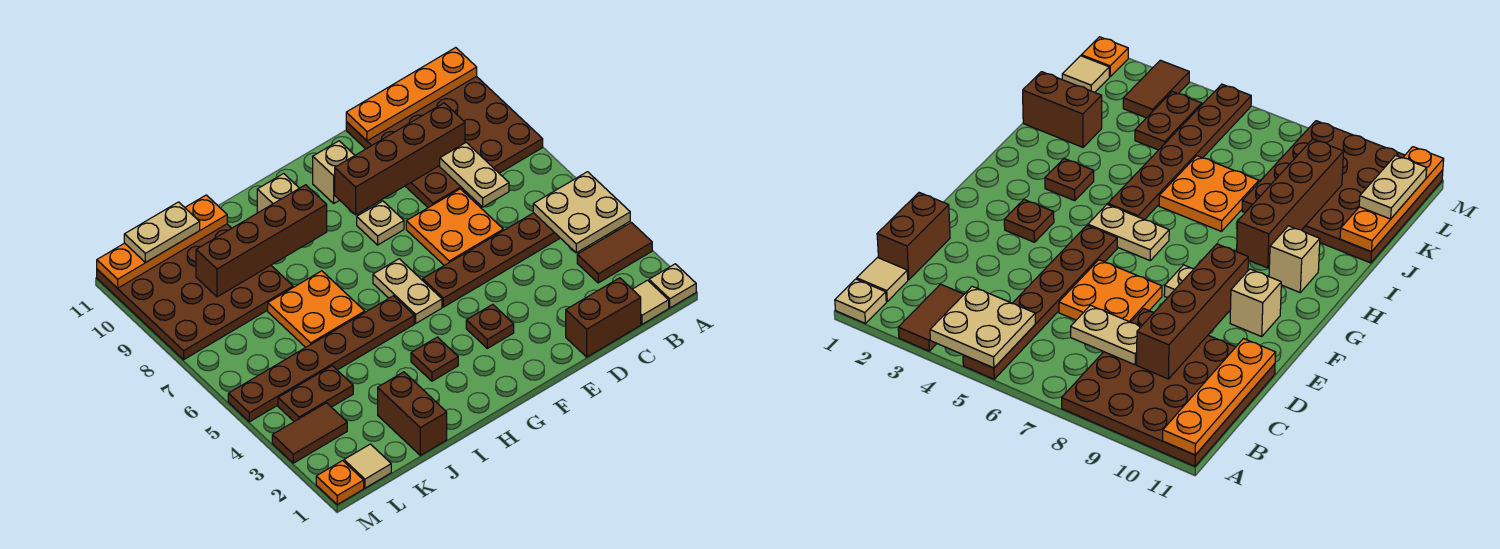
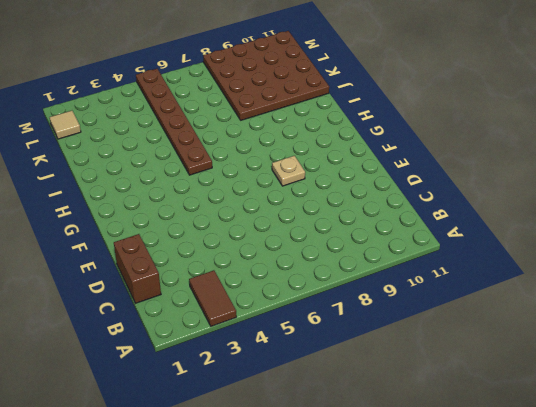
none -> tan 1x1 plate [649,264,696,308]
none -> brown 1x6 plate [423,213,560,307]
none -> brown 4x4 plate [346,76,543,208]

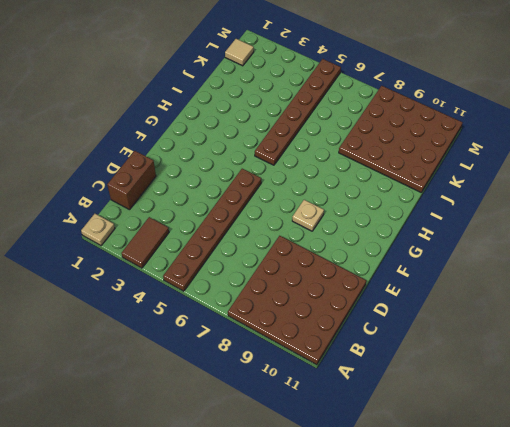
none -> tan 1x1 tile [632,280,669,324]
none -> orange 2x2 plate [406,189,503,266]
none -> brown 1x1 plate [466,304,514,348]

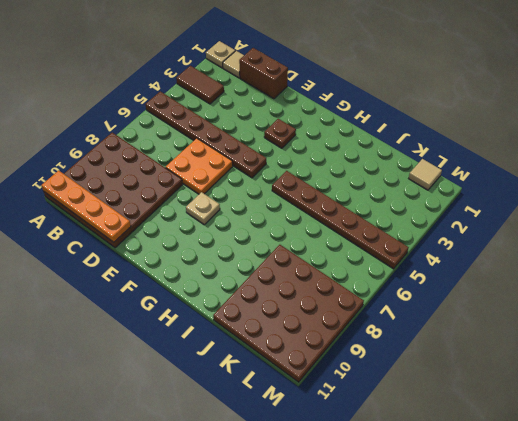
none -> tan 1x1 brick [313,141,355,203]
none -> tan 1x2 plate [373,259,442,323]
none -> brown 1x1 plate [411,337,458,381]

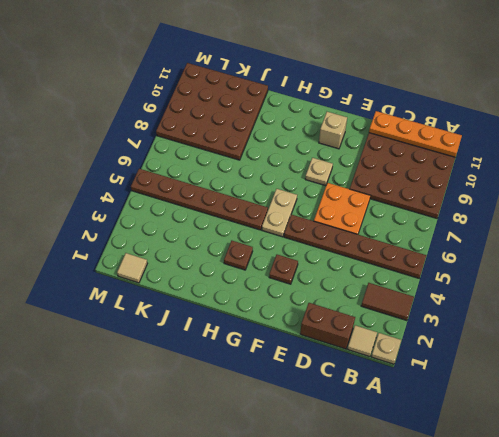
none -> tan 1x1 brick [257,174,299,213]
none -> orange 2x2 plate [268,271,365,347]
none -> brown 1x2 brick [378,372,447,455]

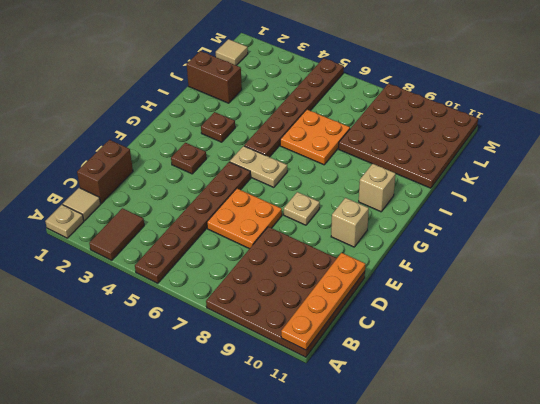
none -> brown 1x2 plate [278,366,353,422]
none -> brown 1x2 tile [272,403,347,463]
none -> orange 1x1 plate [316,461,364,504]

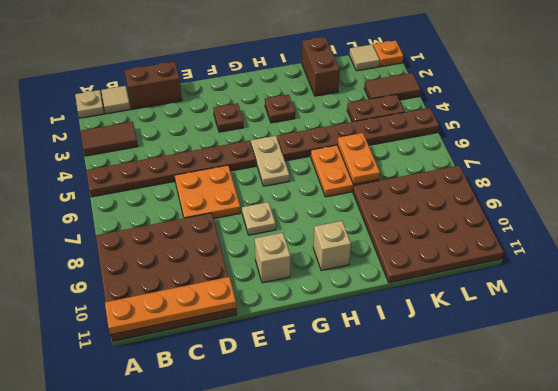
orange 1x2 plate [337,133,380,184] -> none
none -> tan 2x2 plate [533,172,630,253]
none -> tan 1x2 plate [440,143,509,207]
none -> brown 1x4 brick [335,103,465,215]

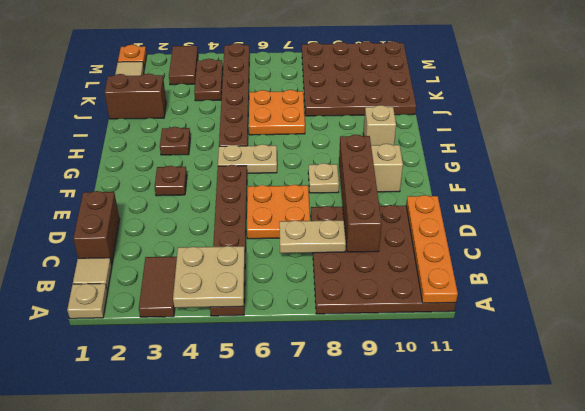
none -> brown 1x4 brick [196,185,327,297]
none -> orange 1x4 plate [97,195,227,288]
none -> tan 1x2 plate [124,202,200,262]

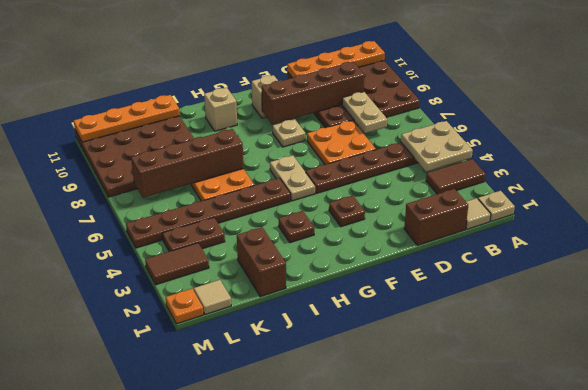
brown 1x4 brick [131,129,244,198] -> brown 1x4 brick moved to [196,185,327,297]
none -> tan 1x2 plate [124,202,200,262]

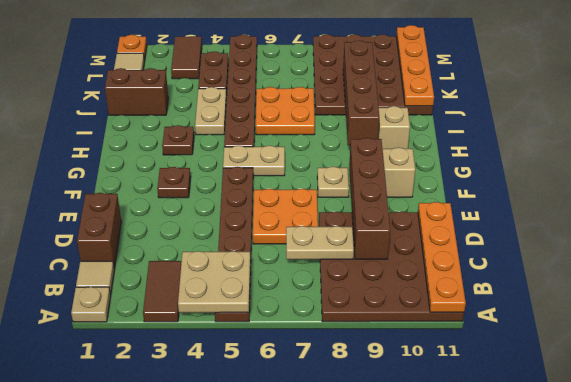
tan 1x2 plate [195,87,226,135] -> tan 1x2 plate moved to [124,202,200,262]

